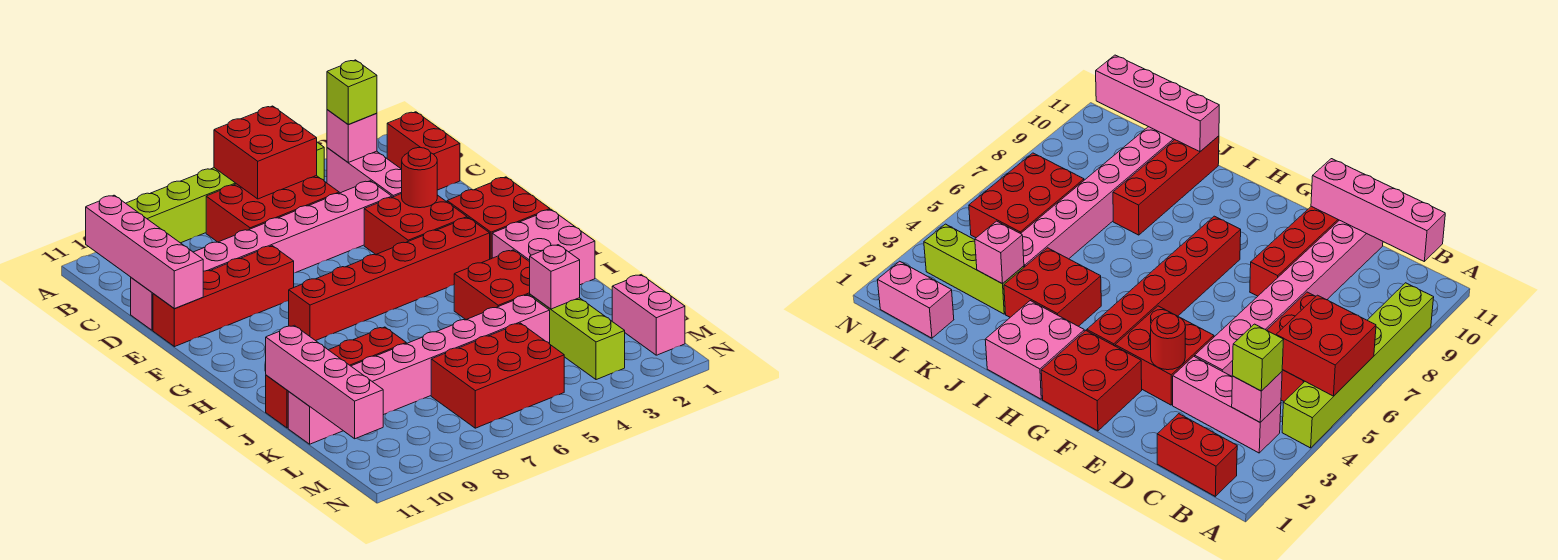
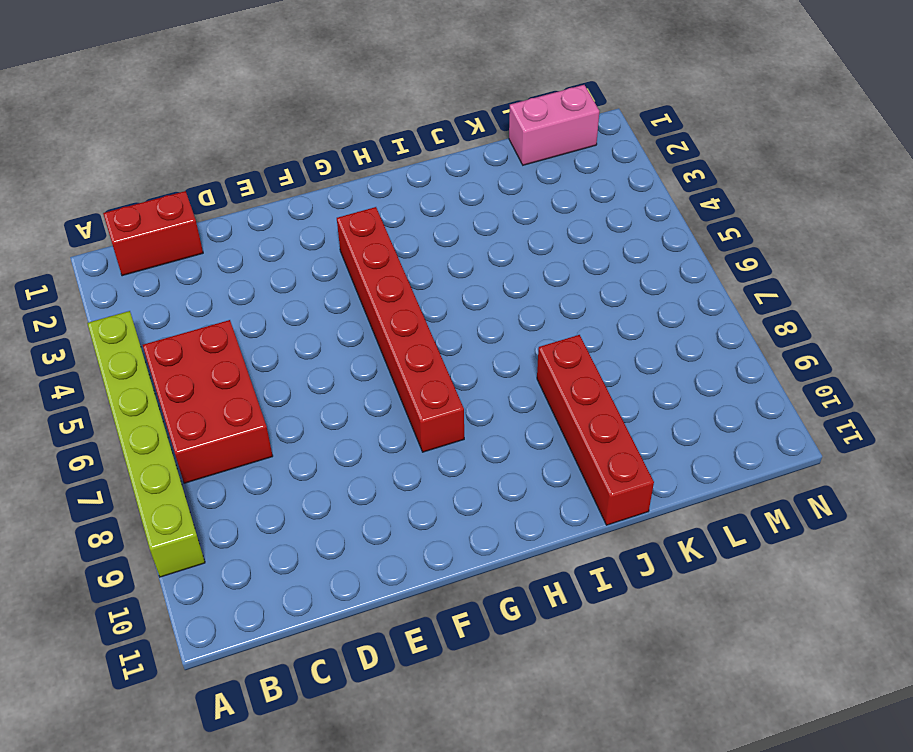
none -> pink 1x3 brick [327,148,402,197]
none -> pink 1x8 brick [131,181,392,330]
none -> red 2x2 brick [364,194,467,254]

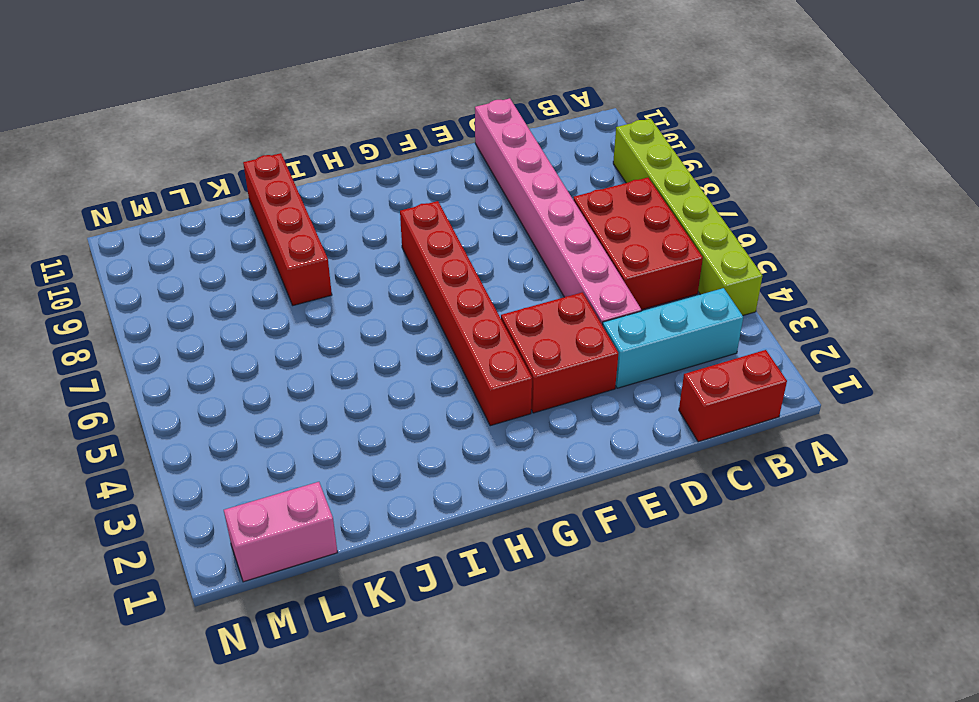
cyan 1x3 brick [602,288,743,388] -> pink 1x3 brick [327,148,402,197]
none -> red 1x4 brick [153,246,294,347]
none -> red 2x2 brick [447,177,550,259]
none -> pink 2x2 brick [492,210,595,285]

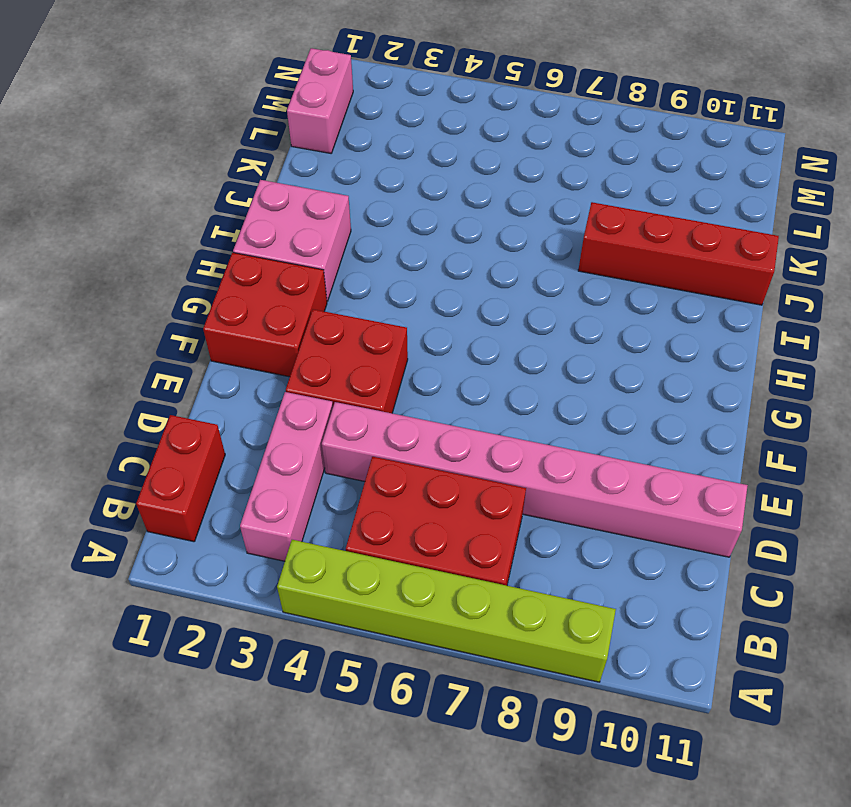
none -> red 1x4 brick [153,246,294,347]
none -> red 1x6 brick [289,218,490,341]
none -> red 2x2 brick [454,250,530,319]

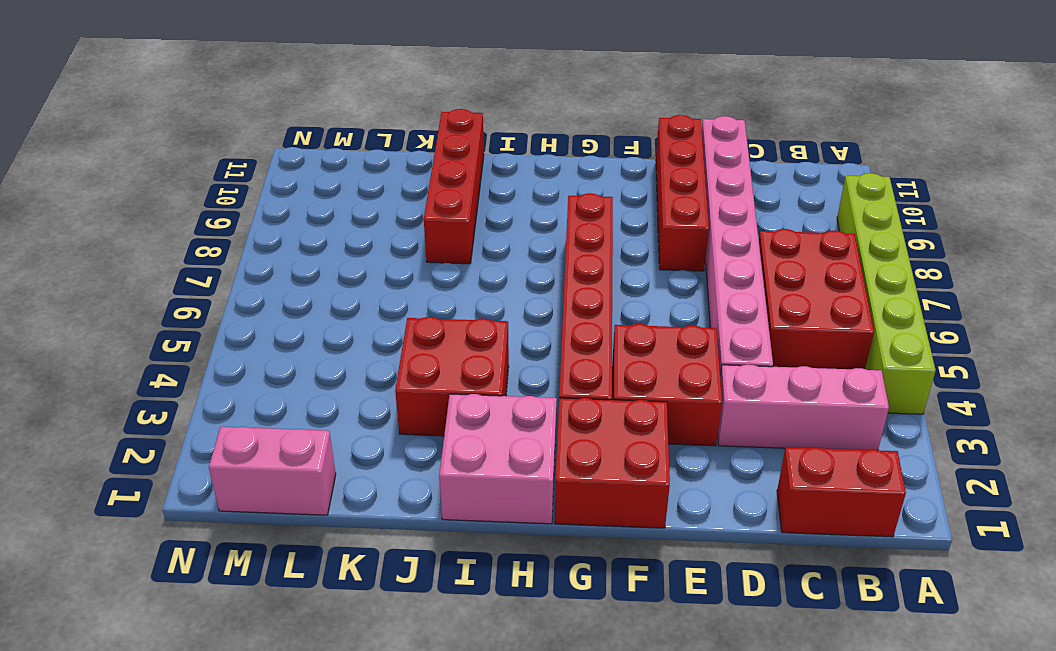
none -> lime 1x3 brick [530,294,625,380]
none -> pink 1x8 brick [288,295,550,444]
none -> red 2x3 brick [431,323,564,428]

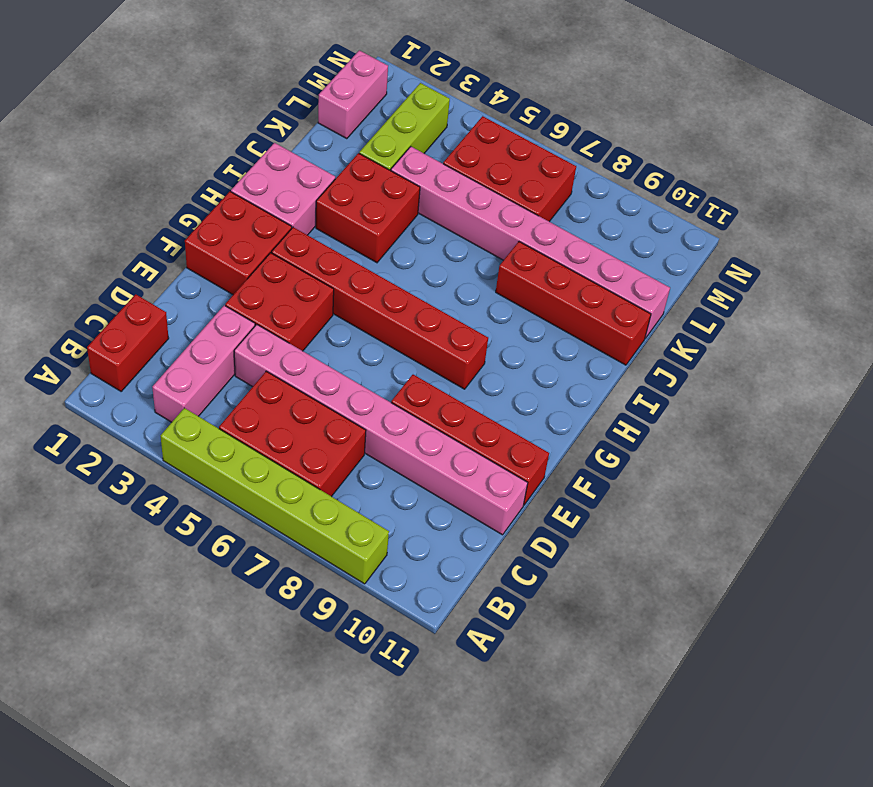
none -> red 2x2 brick [214,106,317,199]
none -> pink 1x1 brick [327,110,377,162]
none -> pink 1x4 brick [86,195,203,309]

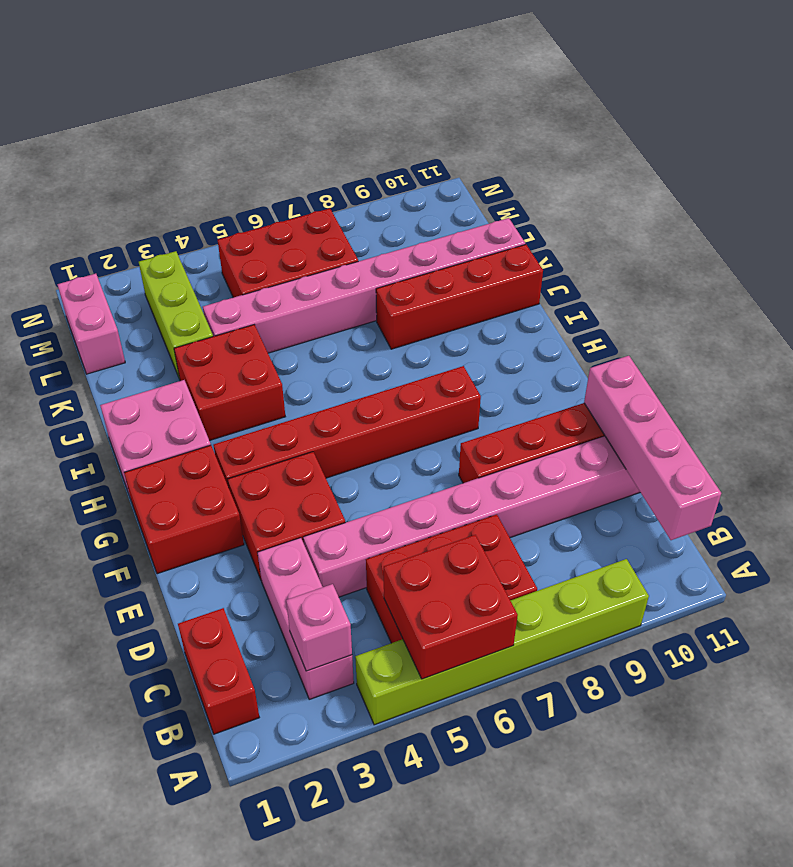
none -> red 1x1 round brick [402,148,437,208]
none -> pink 1x4 brick [266,325,383,439]
none -> pink 1x1 brick [530,245,580,309]

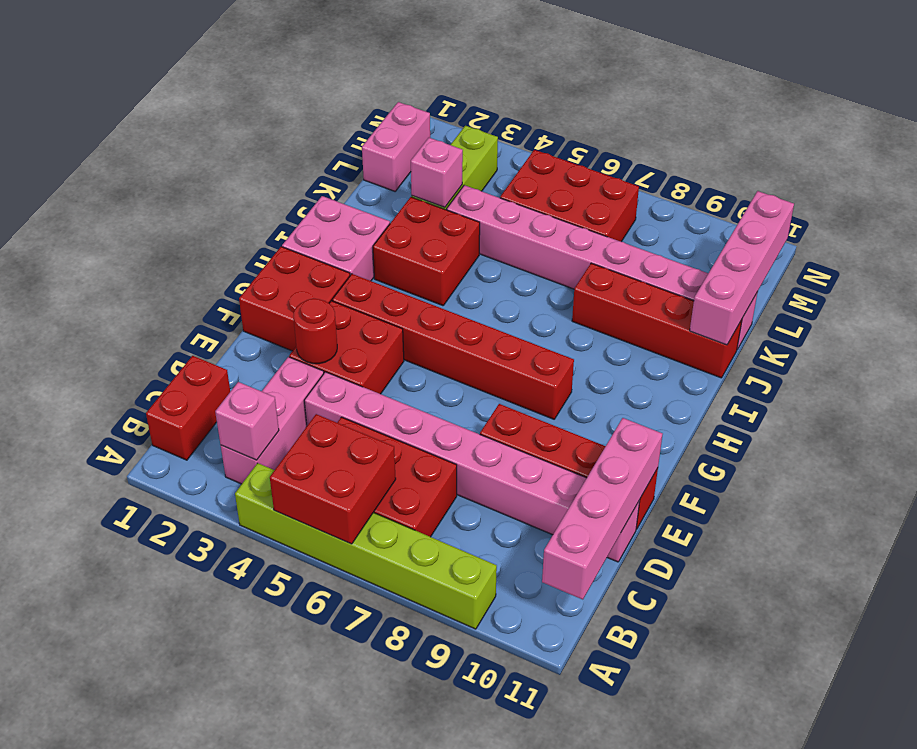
none -> lime 1x1 brick [327,60,377,125]

